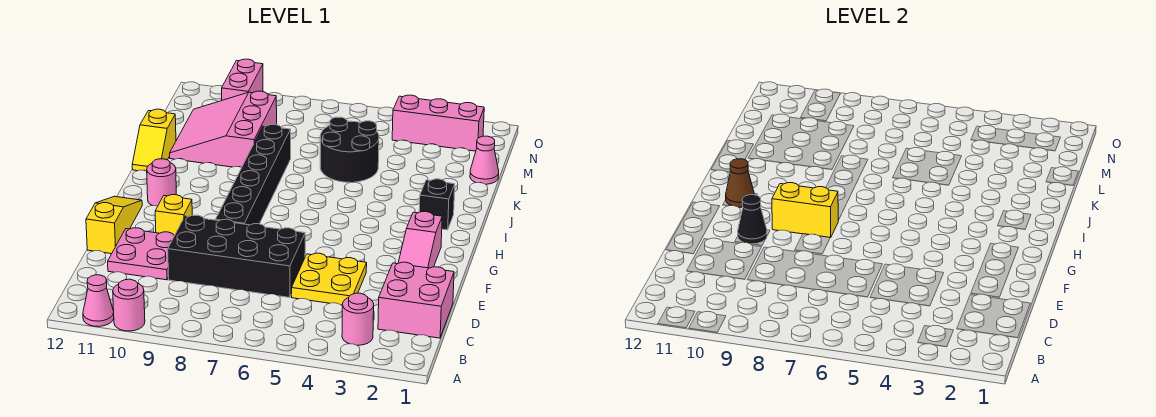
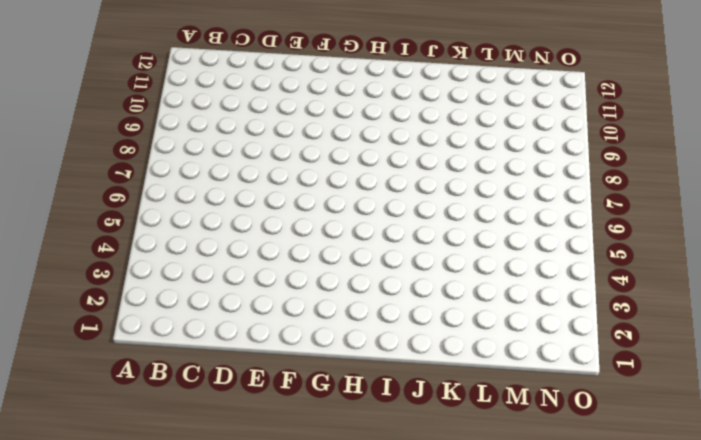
none -> pink 1x1 round brick [113,279,145,331]
none -> pink 1x1 cone [83,275,114,327]
none -> pink 1x1 round brick [342,293,374,345]

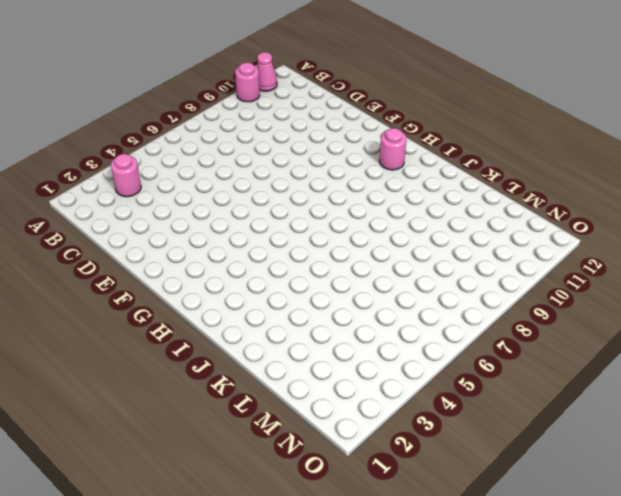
none -> pink 2x2 brick [378,262,454,338]
none -> yellow 2x2 plate [292,253,367,305]
none -> black 2x4 brick [168,215,305,298]

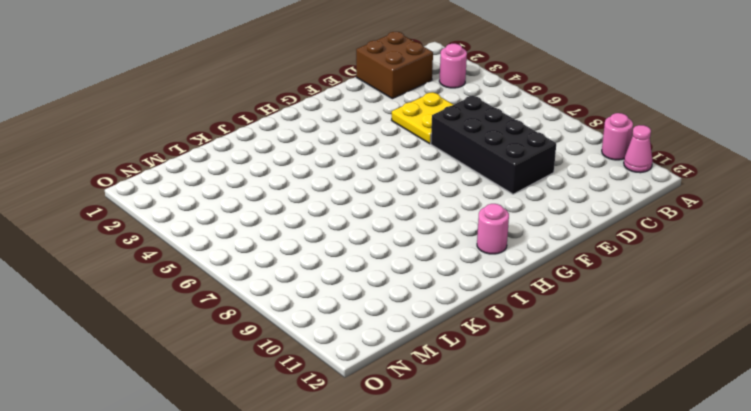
brown 2x2 brick [356,32,433,99] -> pink 2x2 brick [378,262,454,338]
none -> pink 2x2 plate [108,228,174,280]
none -> pink 1x3 slope [398,212,442,268]
none -> yellow 1x3 slope [86,196,142,254]

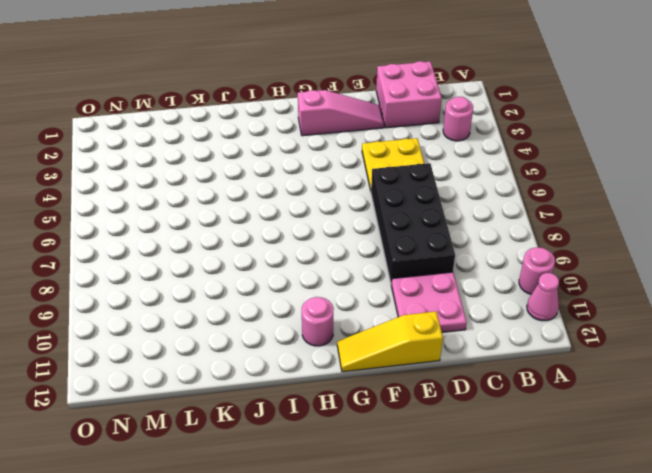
none -> black 1x6 brick [216,125,291,225]
none -> yellow 1x1 brick [155,195,192,236]
none -> black 1x1 brick [419,179,455,230]

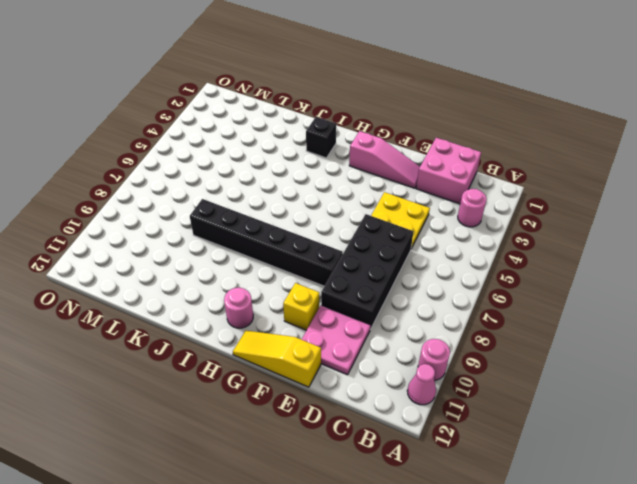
none -> yellow 1x2 slope [132,109,176,171]
none -> black 2x2 round brick [320,117,379,182]
none -> pink 3x3 slope [170,91,277,167]

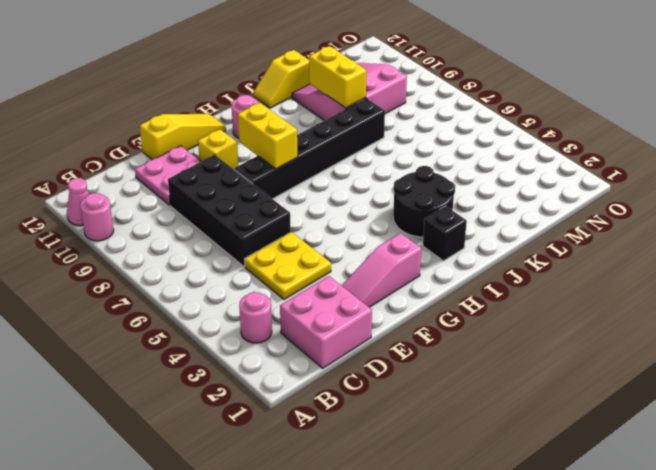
black 2x2 round brick [393,166,455,237] -> black 2x2 round brick moved to [320,117,379,182]
yellow 1x2 brick [309,46,366,108] -> none
none -> pink 1x1 cone [470,136,499,184]
none -> pink 1x3 brick [392,95,484,151]
none -> pink 1x2 brick [222,59,263,100]

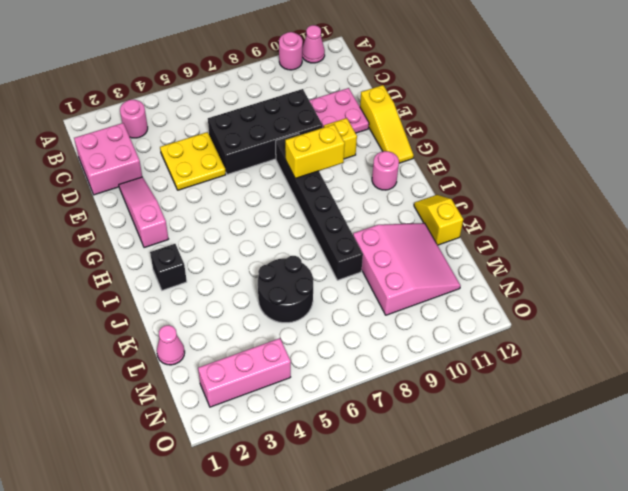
none -> pink 1x2 brick [222,59,263,100]
none -> black 1x1 cone [738,195,767,244]
none -> brown 1x1 cone [726,159,754,207]

